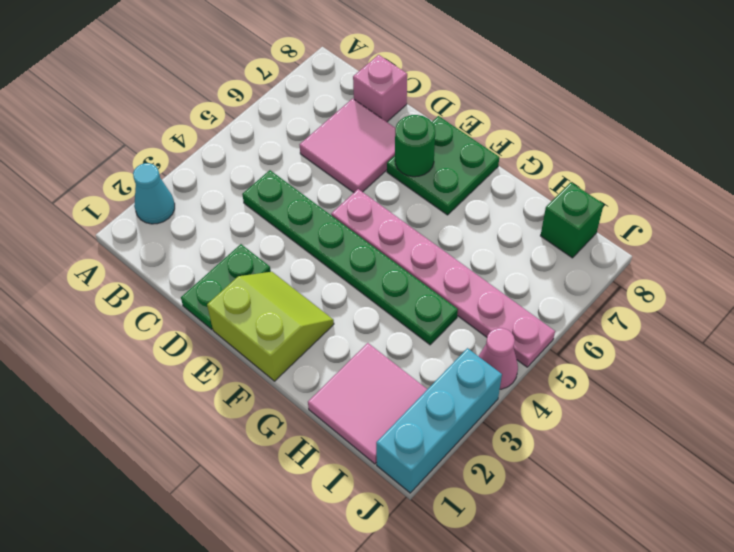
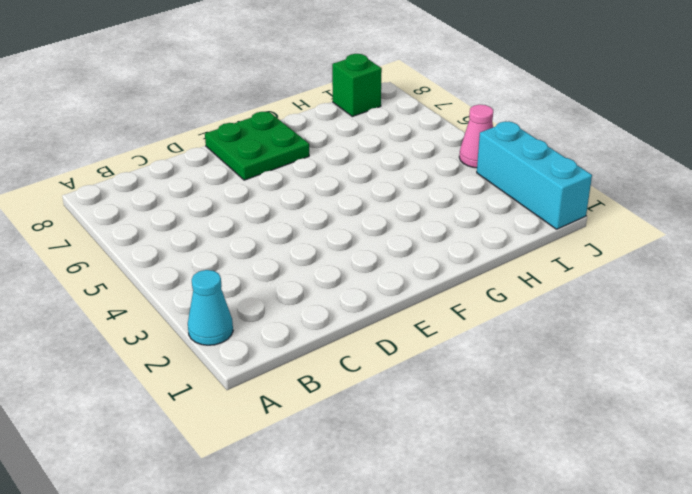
none -> green 1x6 plate [242,170,458,345]
none -> pink 2x2 tile [300,99,395,192]
none -> pink 1x1 brick [353,55,407,122]

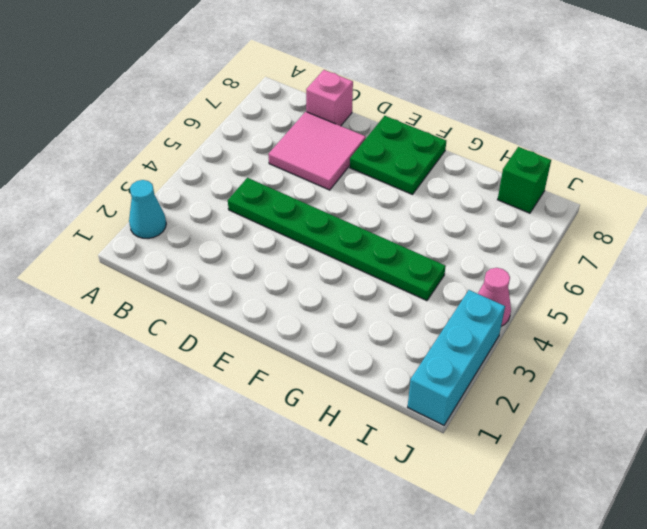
none -> green 1x2 plate [181,244,271,329]
none -> lime 2x2 slope [207,272,334,381]
none -> pink 1x6 plate [331,189,555,367]

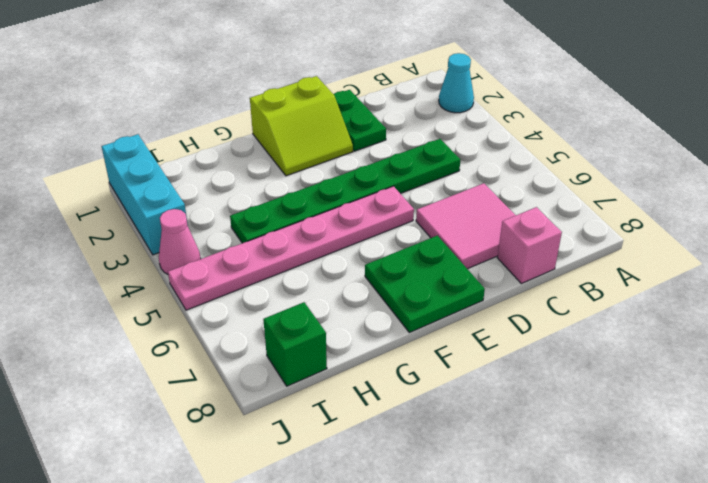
none -> pink 2x2 tile [308,343,427,464]
none -> green 1x1 round brick [395,115,435,177]

